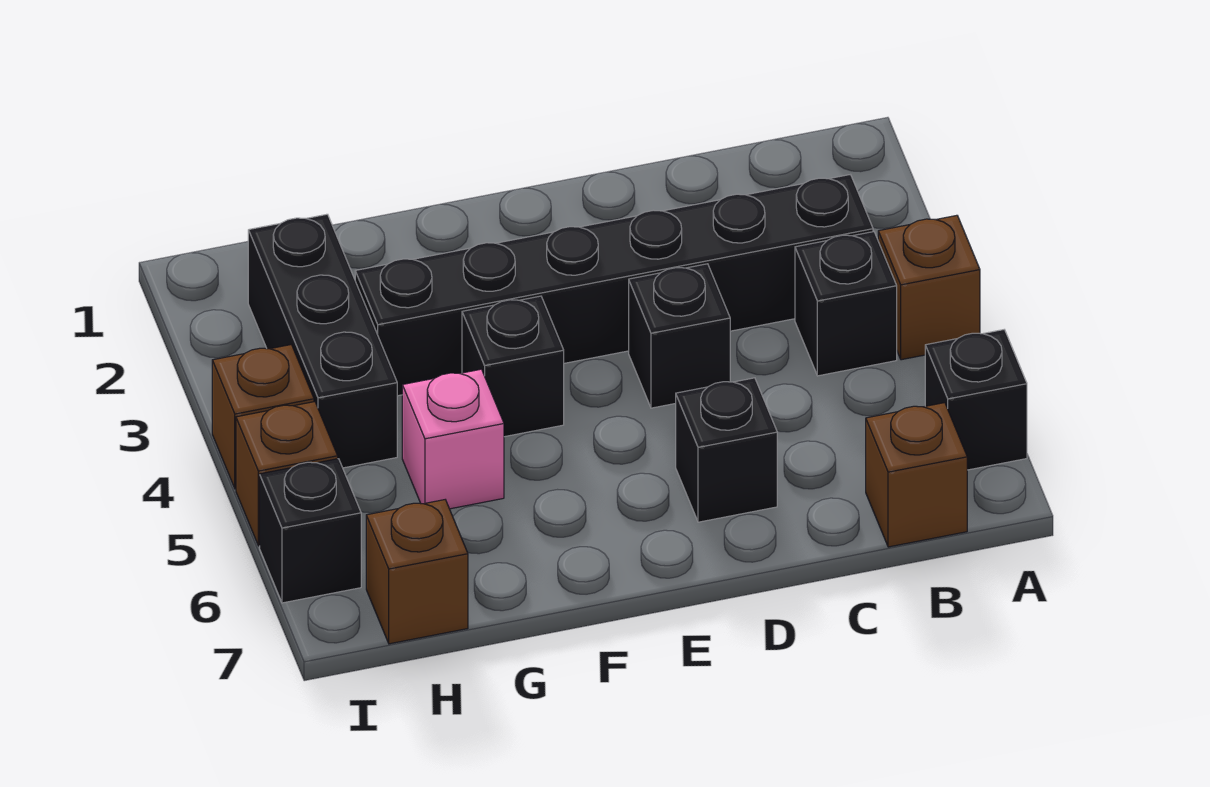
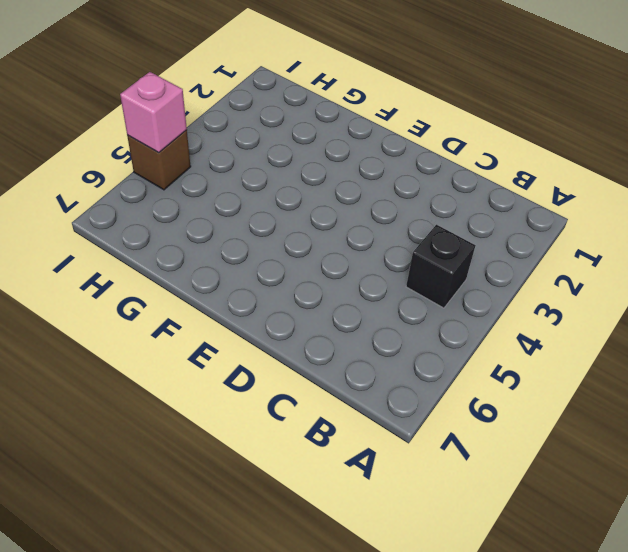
pink 1x1 brick [120,72,187,153] -> pink 1x1 brick moved to [402,369,504,509]
none -> brown 1x1 brick [878,215,980,360]
none -> black 1x1 brick [925,330,1027,470]
none -> black 1x6 brick [355,175,873,396]

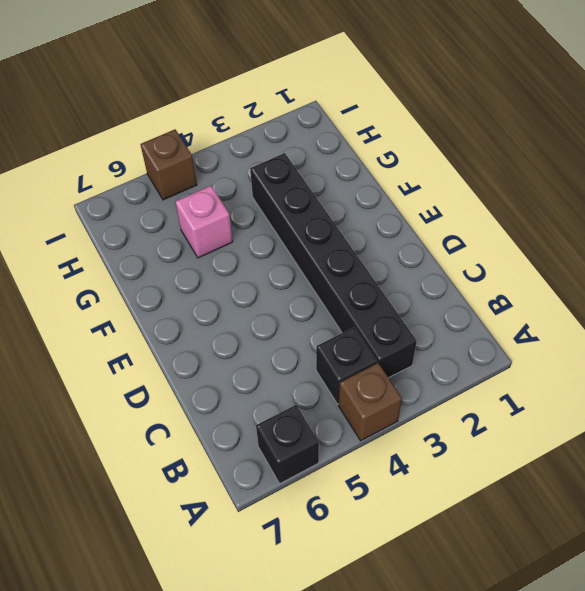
none -> brown 1x1 brick [866,403,967,547]
none -> black 1x1 brick [629,264,730,408]
none -> black 1x1 brick [676,378,777,522]

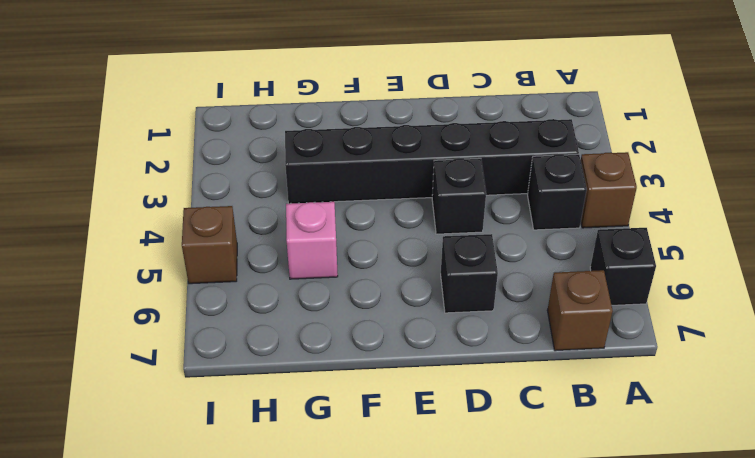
none -> black 1x1 brick [462,296,564,437]
none -> black 1x3 brick [248,214,397,468]
none -> brown 1x1 brick [366,500,468,644]

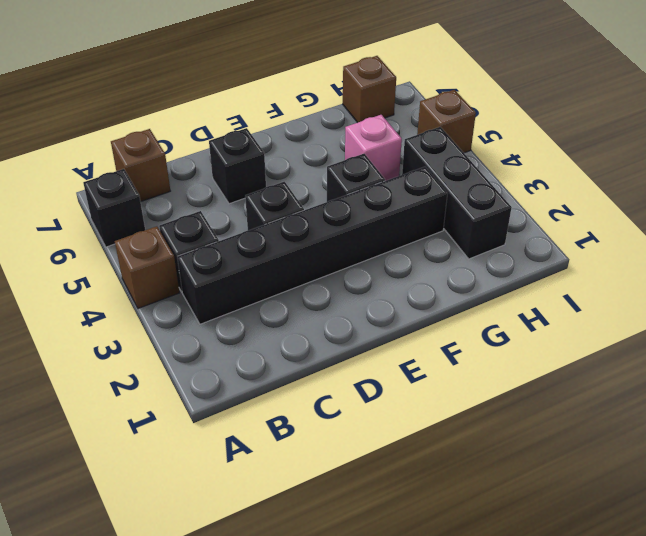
none -> brown 1x1 brick [212,345,314,489]
none -> black 1x1 brick [260,459,361,603]

